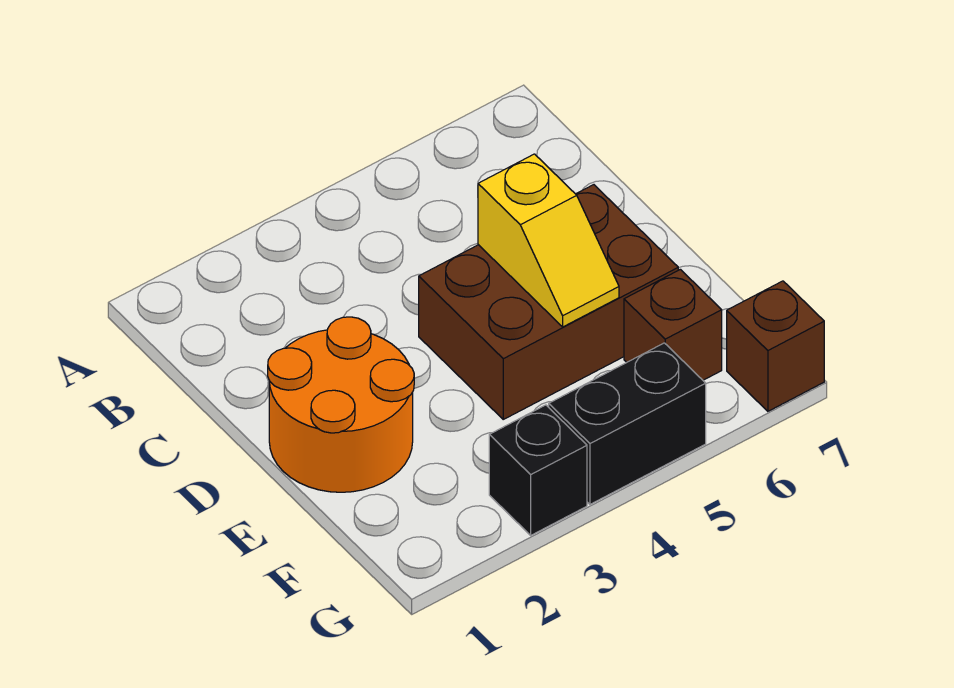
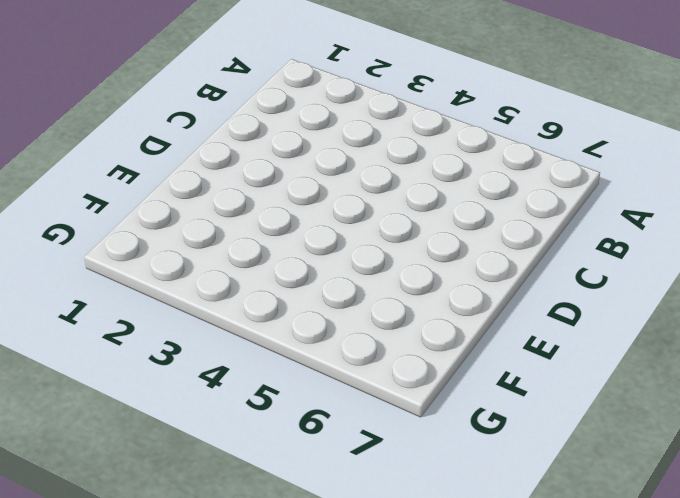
none -> orange 2x2 round brick [268,317,414,492]
none -> brown 2x3 brick [419,185,678,419]

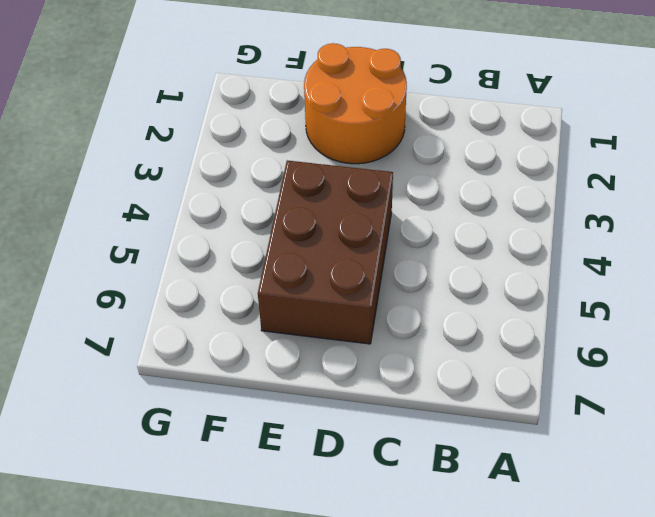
none -> brown 1x1 brick [624,269,722,380]
none -> black 1x1 brick [489,405,587,535]

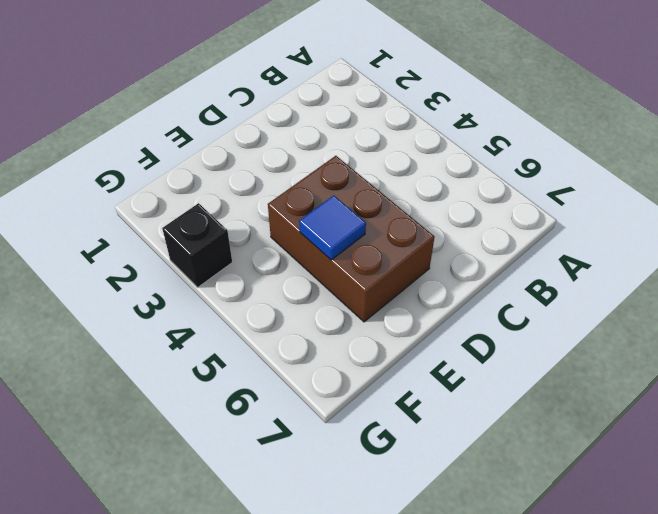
blue 1x1 tile [299,195,366,260] -> yellow 1x2 slope [478,154,619,327]
none -> orange 2x2 round brick [268,317,414,492]
none -> brown 1x1 brick [624,269,722,380]

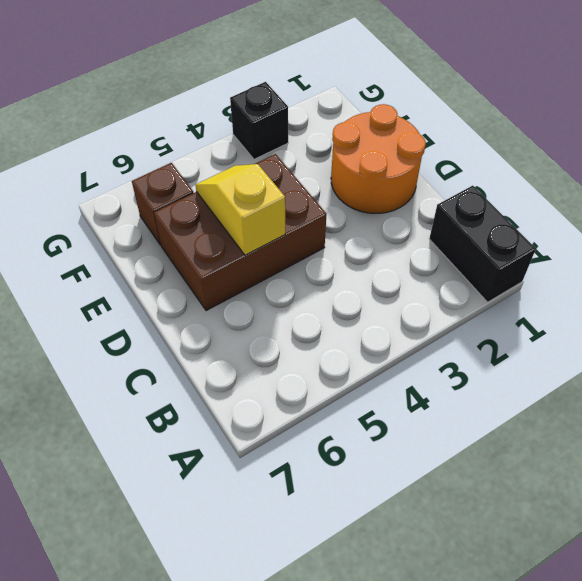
black 1x2 brick [429,186,536,302] -> black 1x2 brick turned to [549,343,706,504]
none -> brown 1x1 brick [727,281,824,411]

